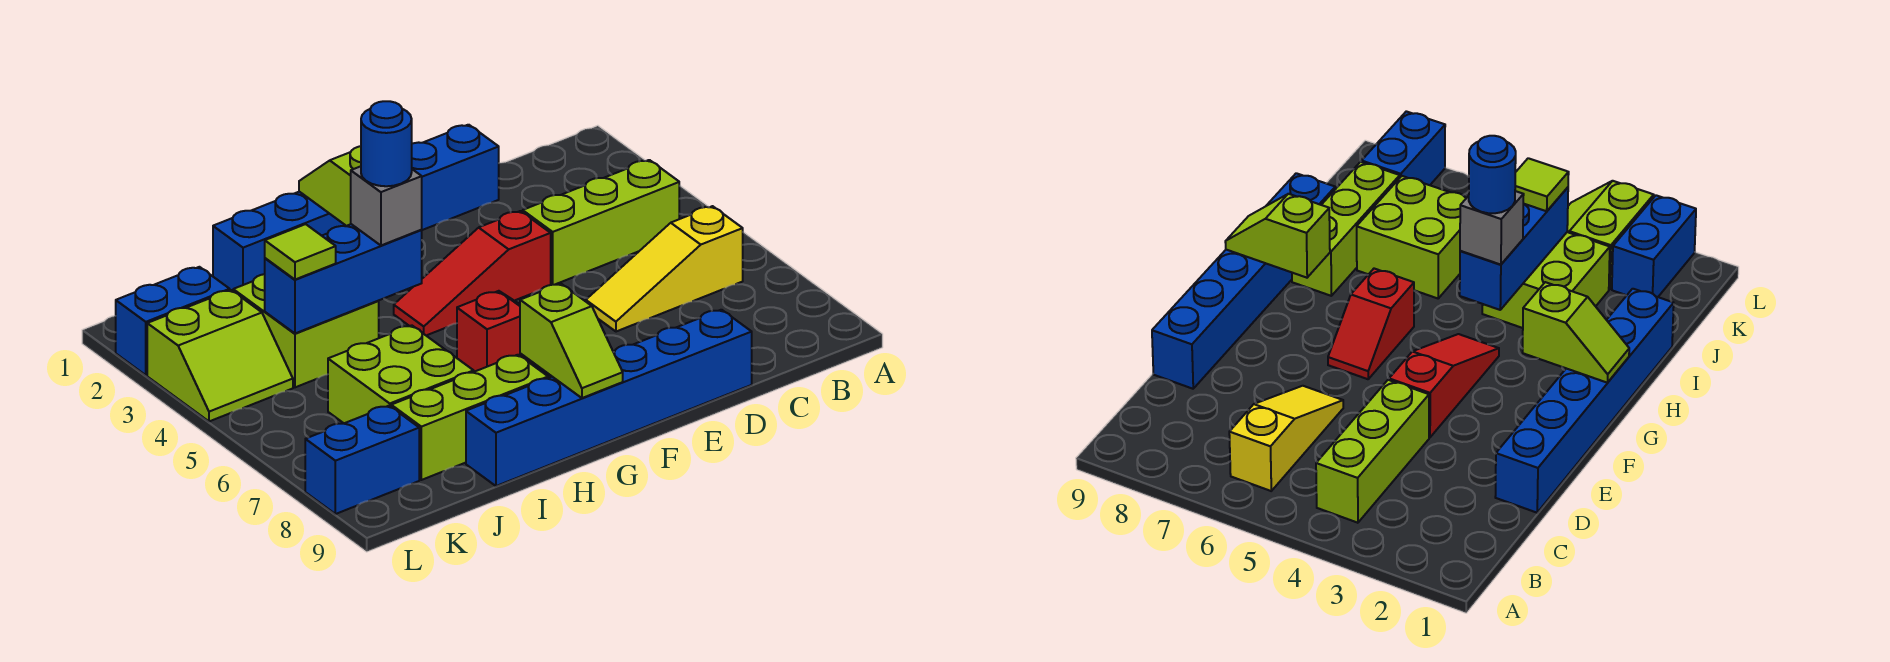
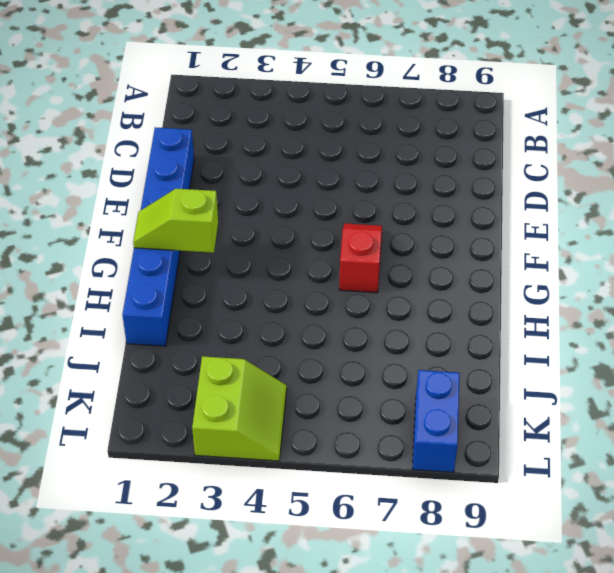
none -> lime 1x3 brick [523,160,679,285]
none -> yellow 1x3 slope [586,206,743,332]
none -> blue 1x6 brick [466,310,752,486]

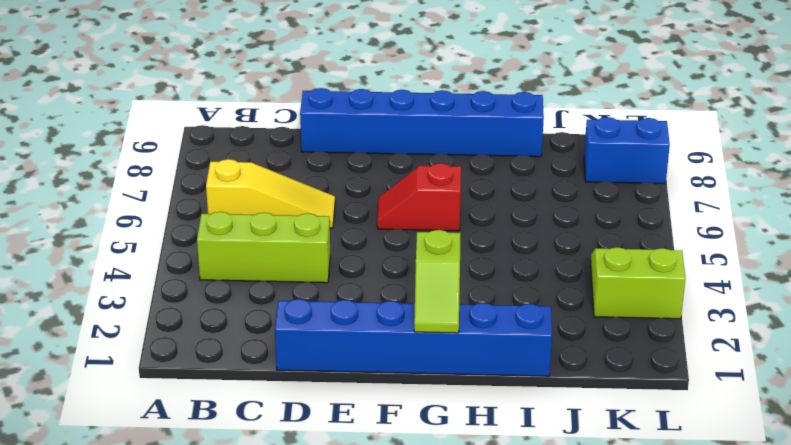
none -> red 1x3 slope [394,211,551,335]
none -> lime 1x3 brick [391,355,548,480]
none -> lime 2x2 brick [233,274,379,387]

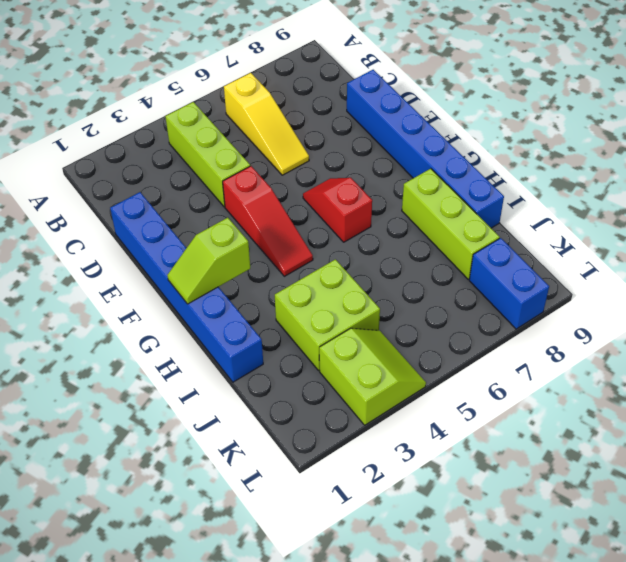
none -> lime 2x2 brick [328,325,474,423]
none -> blue 1x2 brick [116,267,230,375]
none -> lime 1x2 slope [520,284,623,398]

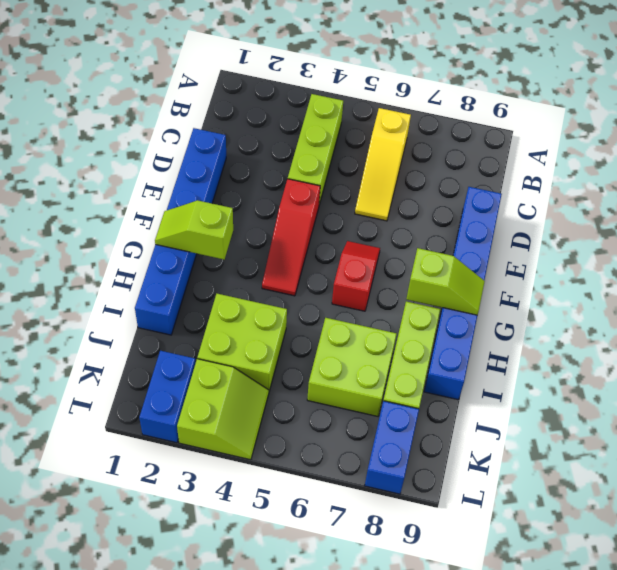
none -> blue 1x3 brick [265,224,422,333]
none -> grey 1x1 brick [351,166,422,245]
none -> lime 1x1 tile [265,224,336,280]

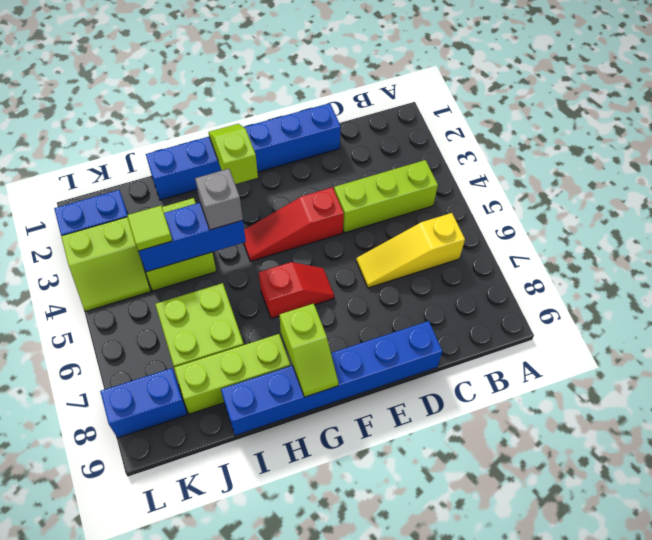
none -> blue 1x1 round brick [361,101,412,186]

